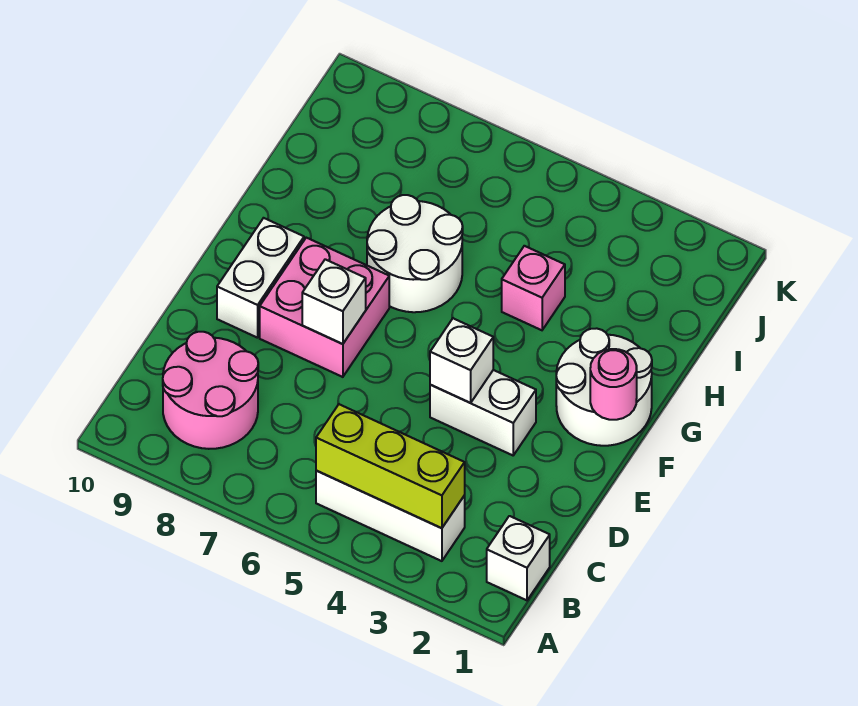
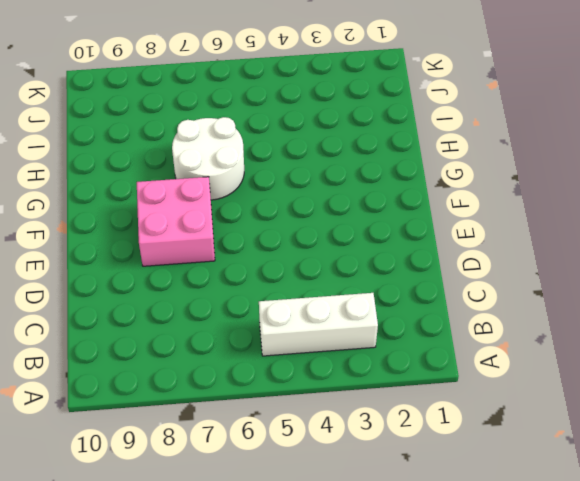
none -> white 1x1 brick [487,516,550,600]
none -> pink 2x2 round brick [163,332,258,449]
none -> white 1x2 brick [430,370,536,455]

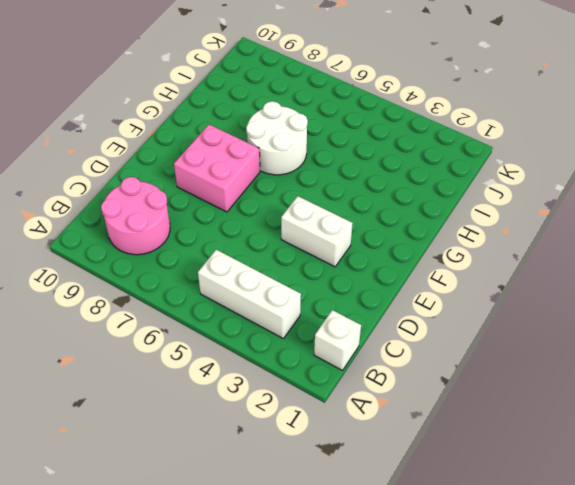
none -> white 1x2 brick [217,218,304,338]
none -> white 2x2 round brick [556,328,652,446]
none -> pink 1x1 brick [502,246,565,330]

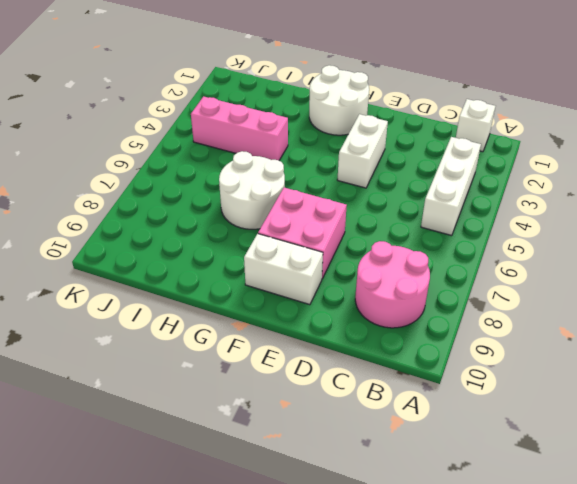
pink 1x3 brick [191,96,288,160] -> pink 1x1 brick [502,246,565,330]
none -> lime 1x3 brick [316,404,465,528]
none -> white 1x1 brick [430,318,493,403]
none -> white 1x1 brick [302,259,366,344]

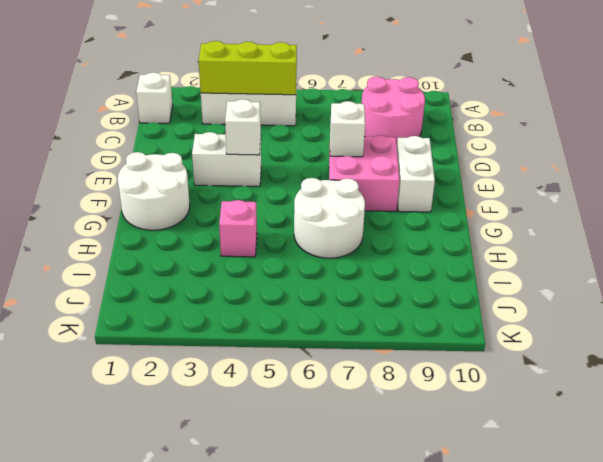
none -> pink 1x1 round brick [590,349,637,420]

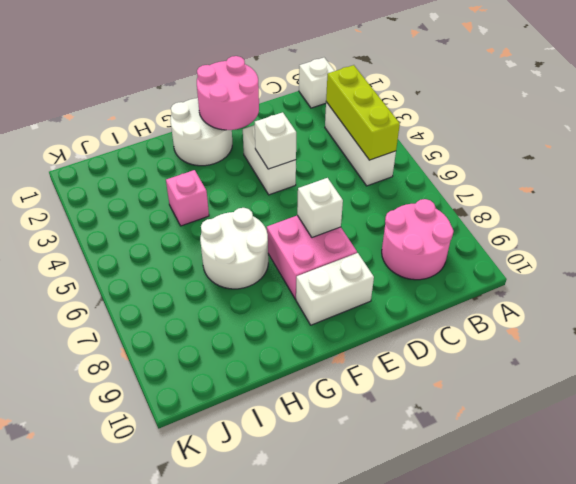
pink 2x2 round brick [197,56,259,130] -> pink 1x1 round brick [590,349,637,420]

